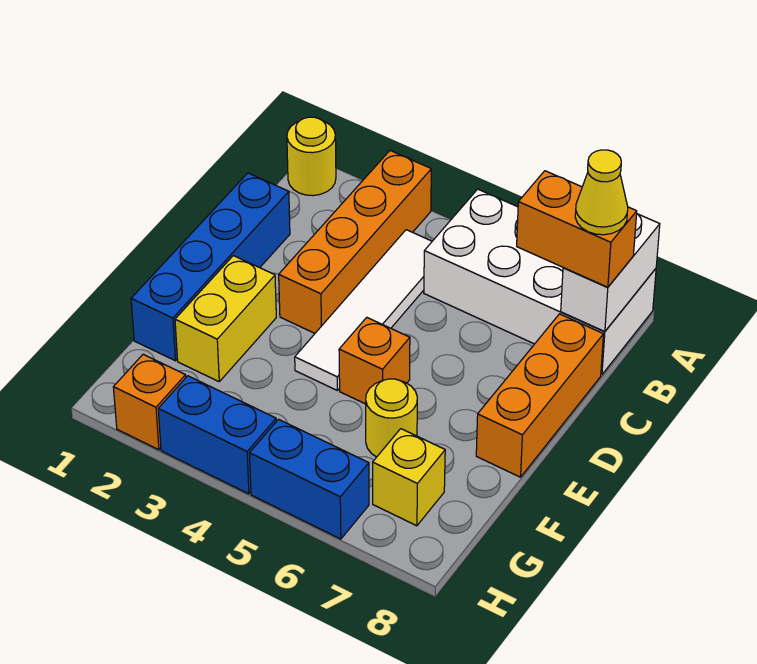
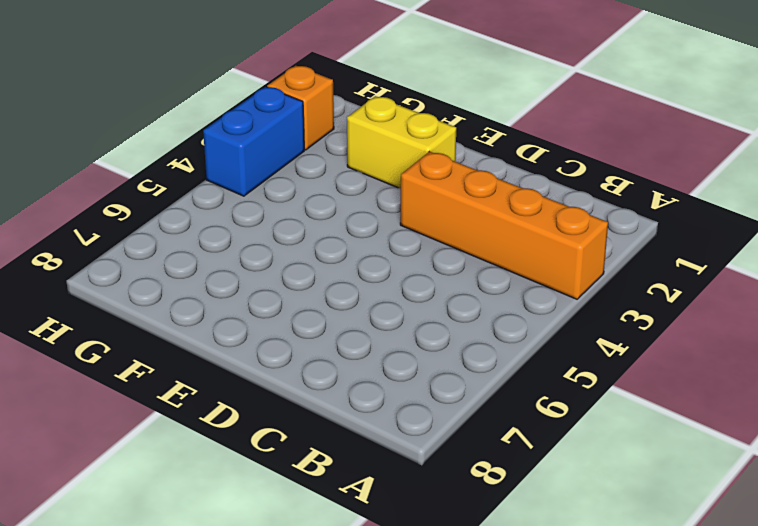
none -> yellow 1x1 round brick [287,117,336,196]
none -> white 2x4 brick [424,189,656,375]
none -> white 1x4 tile [295,230,432,390]

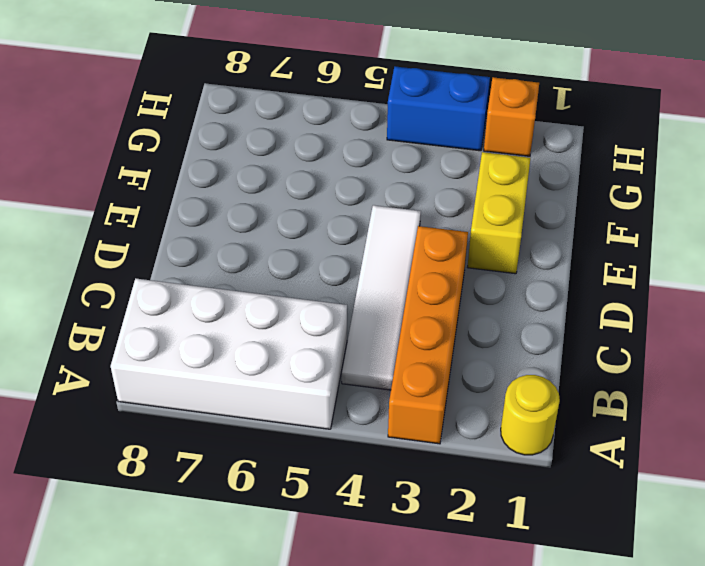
none -> blue 1x4 brick [131,173,290,361]
none -> orange 1x3 brick [476,314,604,477]
none -> orange 1x1 brick [339,318,410,404]

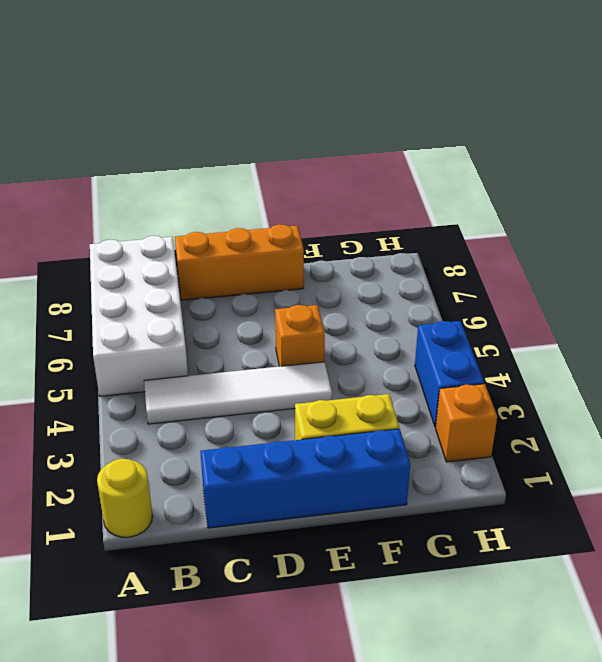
none -> orange 1x4 brick [279,151,431,333]
none -> yellow 1x1 round brick [366,379,417,457]
none -> yellow 1x1 brick [373,429,445,526]

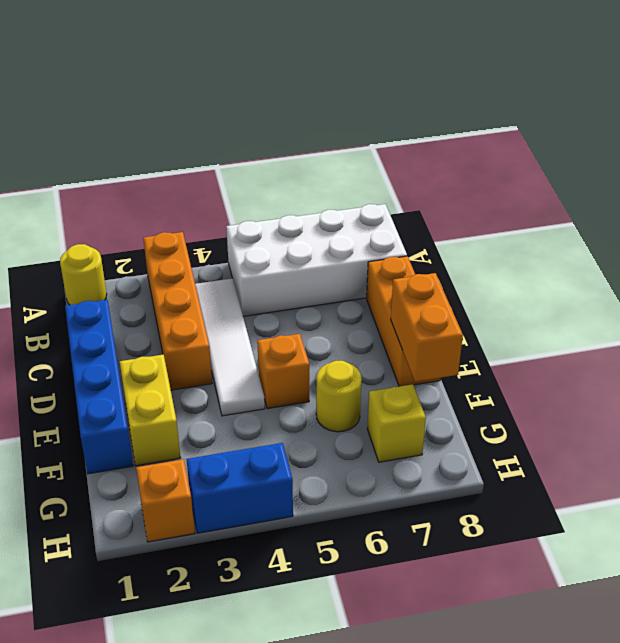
orange 1x2 brick [391,273,463,382] -> orange 1x2 brick turned to [517,171,637,287]
none -> blue 1x2 brick [249,419,369,539]
none -> white 1x2 brick [561,214,660,332]
none -> yellow 1x1 cone [575,150,628,235]

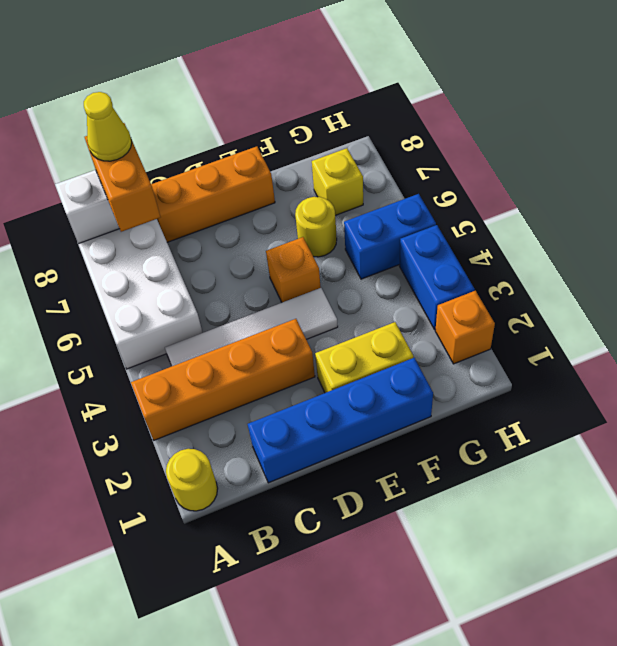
blue 1x2 brick [344,194,436,279] -> blue 1x2 brick turned to [249,419,369,539]

